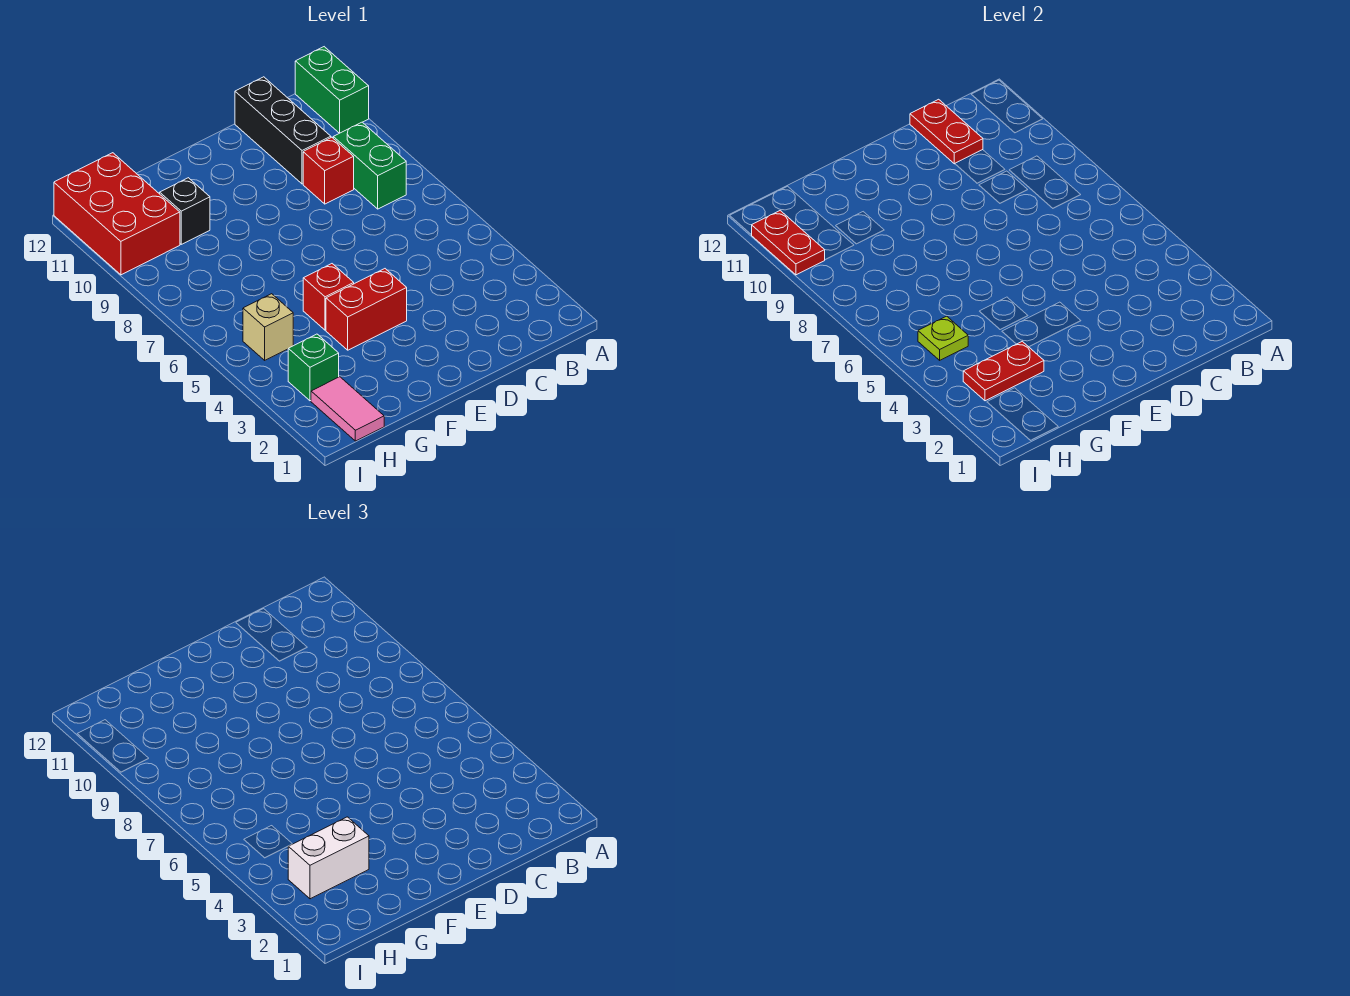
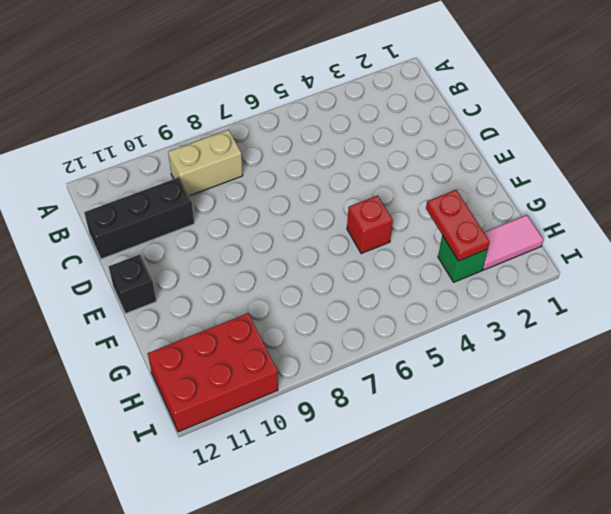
tan 1x2 brick [168,130,243,196] -> green 1x2 brick [333,122,406,209]
black 1x1 brick [109,254,156,314] -> black 1x1 brick moved to [160,178,210,244]
none -> green 1x2 brick [295,47,369,133]
none -> red 1x1 brick [303,137,354,204]
none -> red 1x2 brick [326,269,407,350]

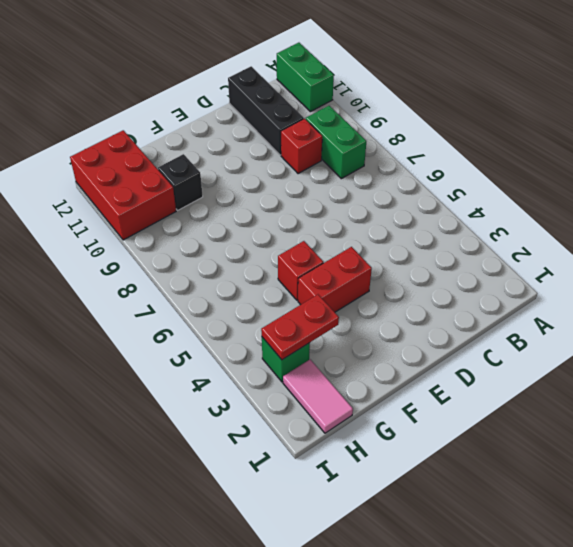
none -> tan 1x1 brick [243,294,293,360]
none -> red 1x2 plate [910,99,983,164]
none -> lime 1x1 plate [918,316,968,360]

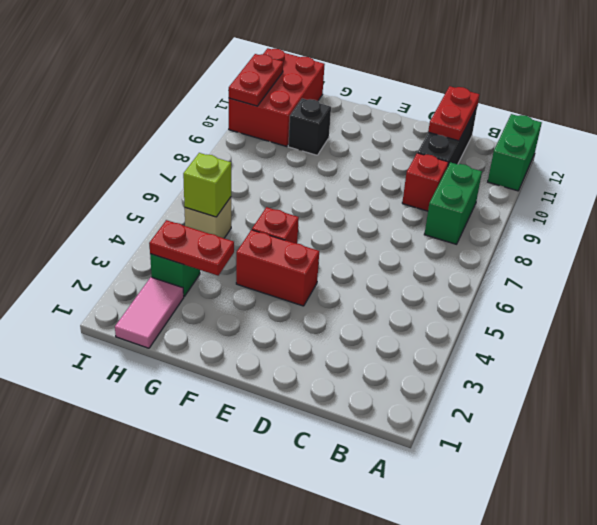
lime 1x1 brick [183,153,231,217] -> lime 1x1 plate [918,316,968,360]
none -> white 1x2 brick [288,817,369,899]

